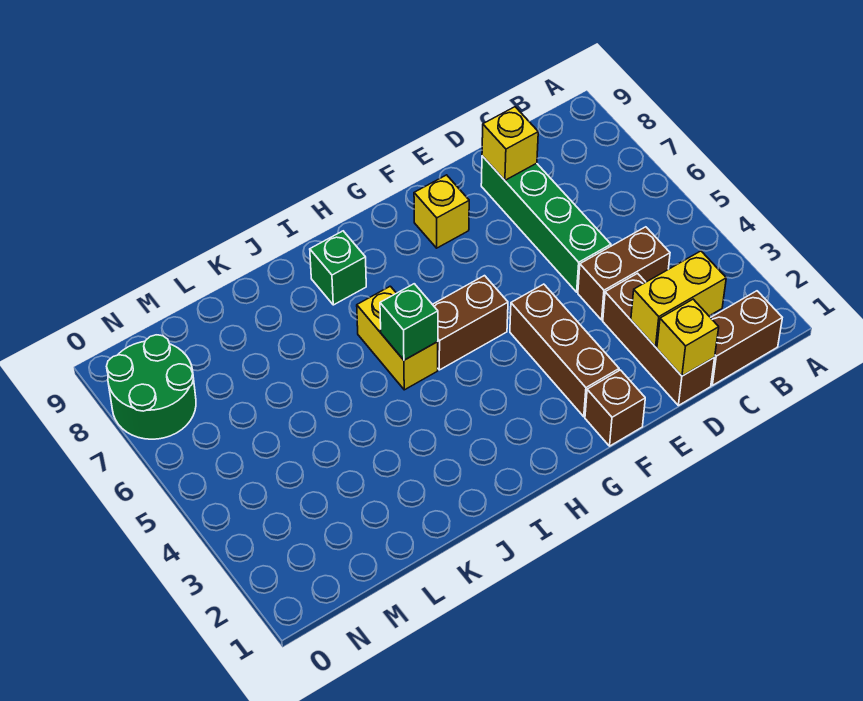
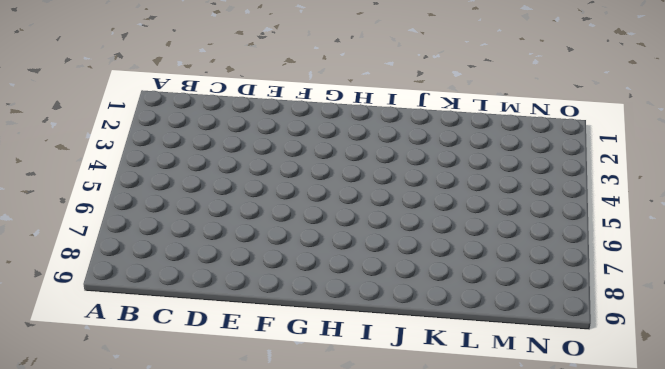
none -> brown 1x2 brick [711,291,782,385]
none -> brown 1x2 brick [578,227,670,320]
none -> brown 1x3 brick [603,273,715,406]

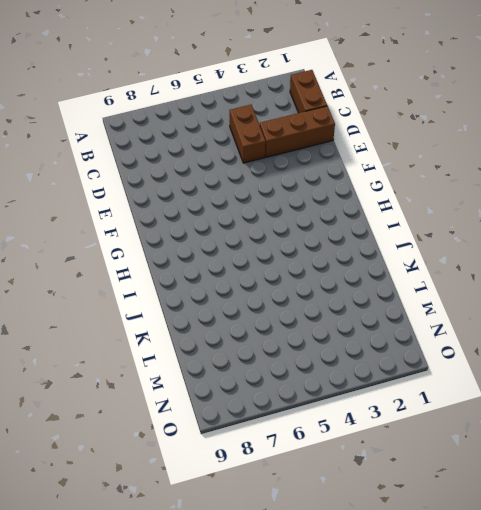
none -> green 1x4 brick [481,156,611,292]
none -> brown 1x1 brick [585,370,645,446]
none -> brown 1x3 brick [510,284,619,417]

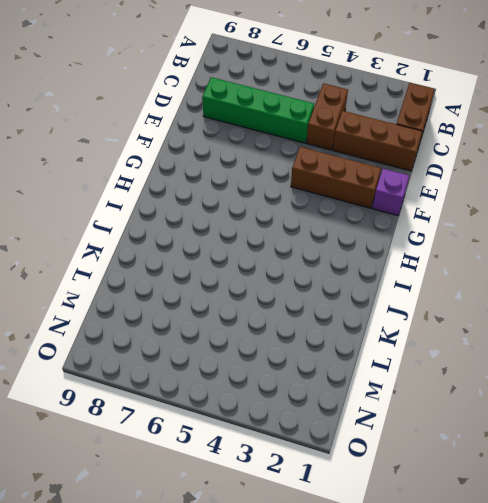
purple 1x1 brick [372,169,409,216] -> brown 1x1 brick [585,370,645,446]
none -> yellow 1x1 brick [414,175,469,248]
none -> brown 1x2 brick [432,276,508,370]
none -> yellow 1x2 brick [357,286,438,390]

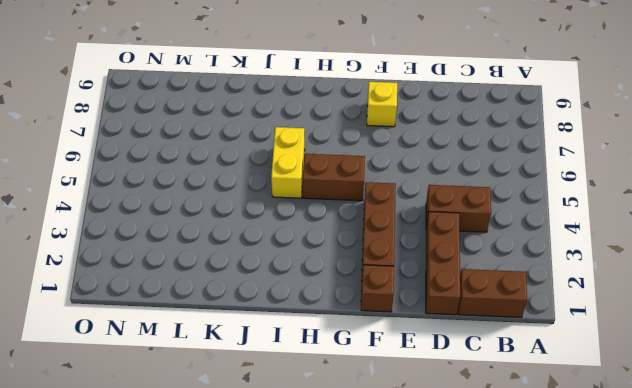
none -> green 1x4 brick [481,156,611,292]
none -> green 1x1 brick [310,231,366,305]
none -> green 2x2 round brick [107,335,196,439]

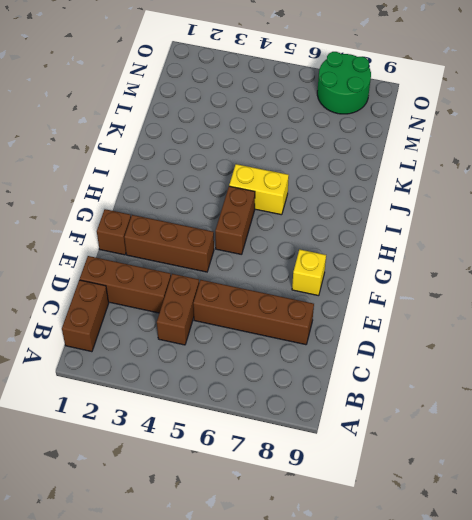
brown 1x4 brick [193,280,314,345] -> green 1x4 brick [481,156,611,292]
none -> green 1x1 brick [310,231,366,305]
none -> yellow 1x2 brick [631,251,726,347]
none -> yellow 1x1 brick [657,299,719,376]

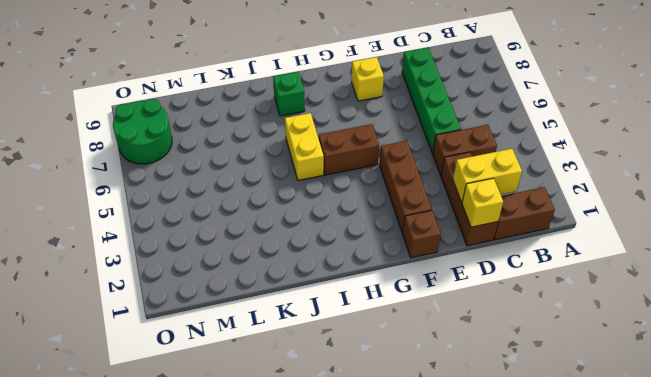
none -> yellow 1x1 brick [482,107,538,180]
none -> green 1x1 brick [380,284,438,360]

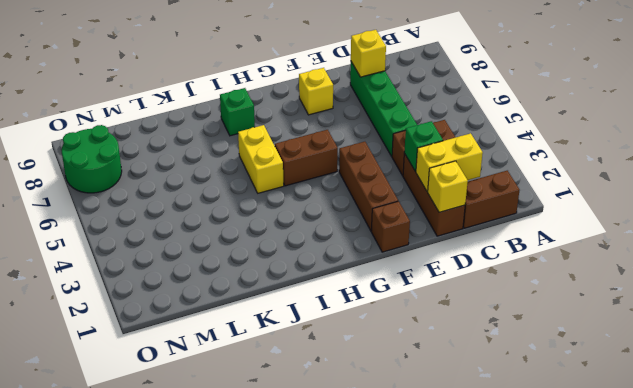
green 1x1 brick [404,121,443,171] -> green 1x1 brick moved to [380,284,438,360]

